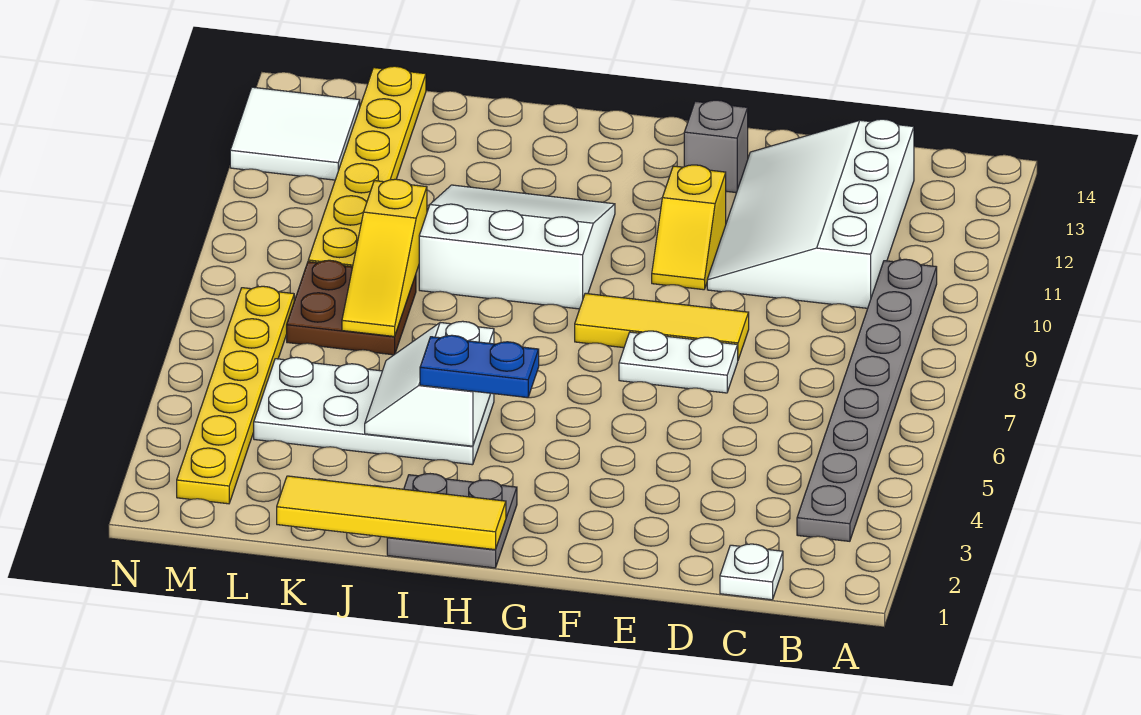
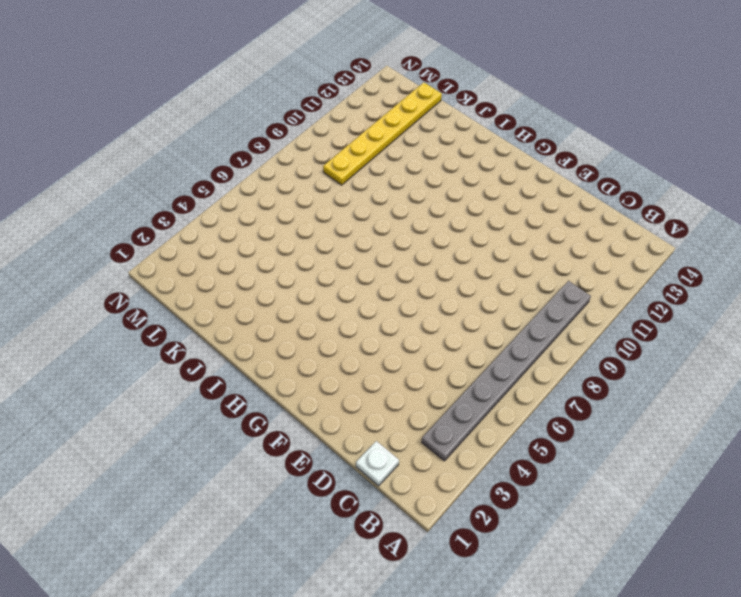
none -> white 3x4 slope [707,119,914,308]
none -> white 1x2 plate [619,331,738,393]
none -> yellow 1x3 tile [575,293,749,360]

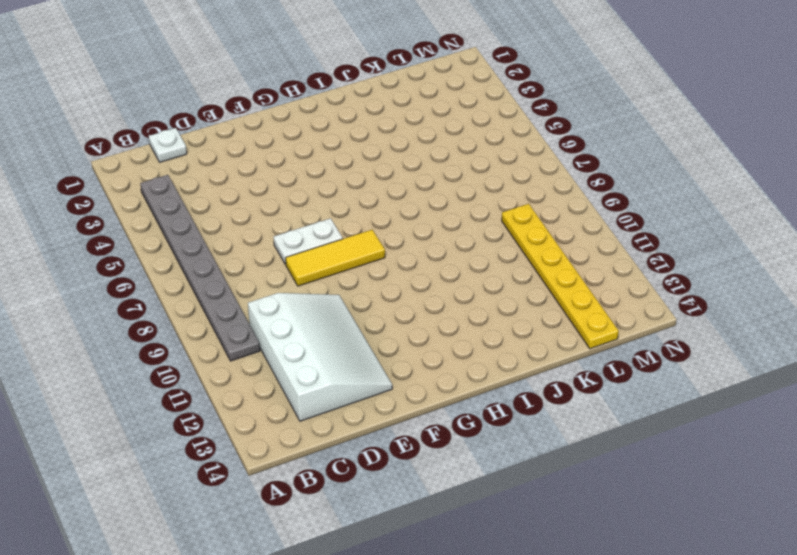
none -> yellow 1x2 slope [652,165,726,290]
none -> grey 1x1 brick [684,100,748,193]
none -> grey 2x2 plate [387,474,517,568]

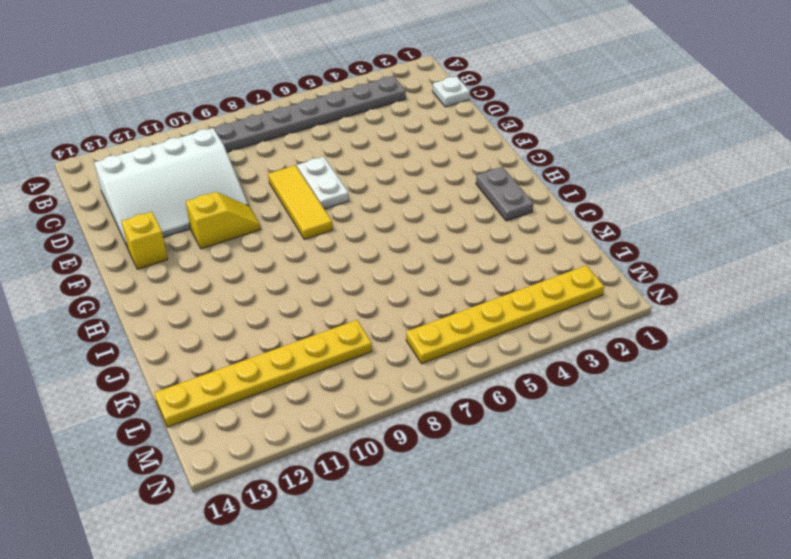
yellow 1x1 brick [121,212,168,269] -> grey 1x1 brick [684,100,748,193]
grey 1x2 plate [476,167,533,221] -> grey 2x2 plate [387,474,517,568]
none -> white 3x3 slope [419,185,615,309]
none -> white 2x4 plate [254,357,494,465]
none -> brown 2x2 plate [287,260,416,355]

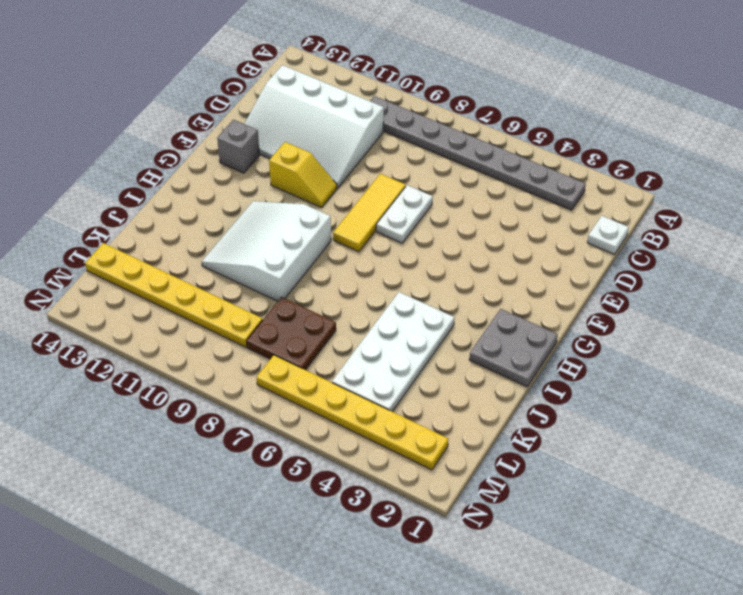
none -> white 2x2 tile [230,87,360,180]
none -> yellow 1x4 tile [277,476,506,550]
none -> white 2x2 slope [365,321,494,446]

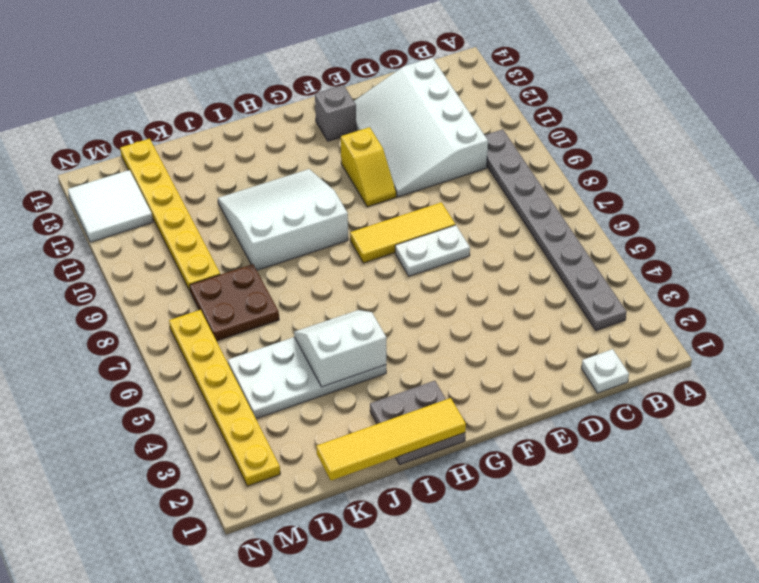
white 2x2 slope [294,310,386,387] -> white 2x2 slope turned to [365,321,494,446]
none -> yellow 1x3 slope [342,179,427,336]
none -> blue 1x2 plate [420,335,539,398]

